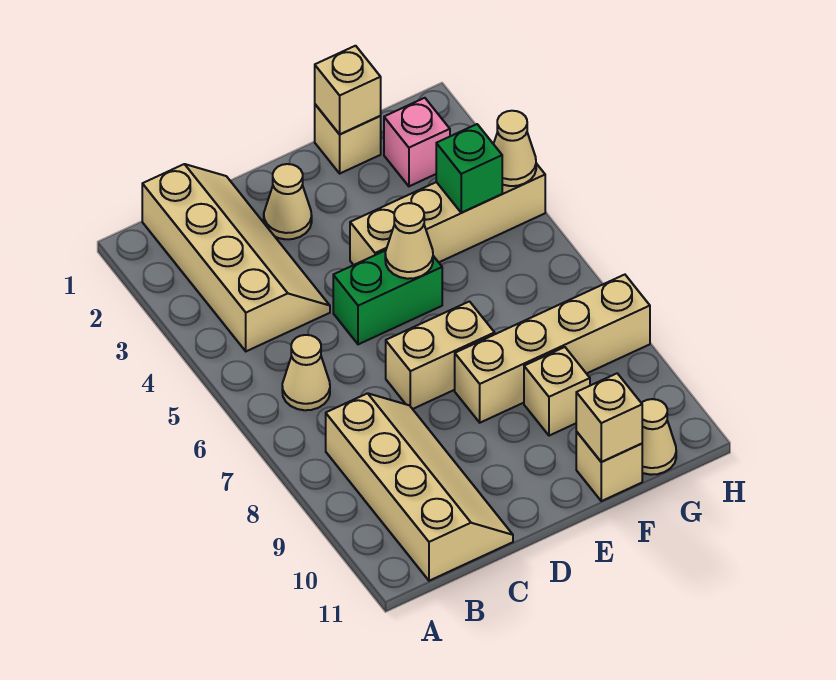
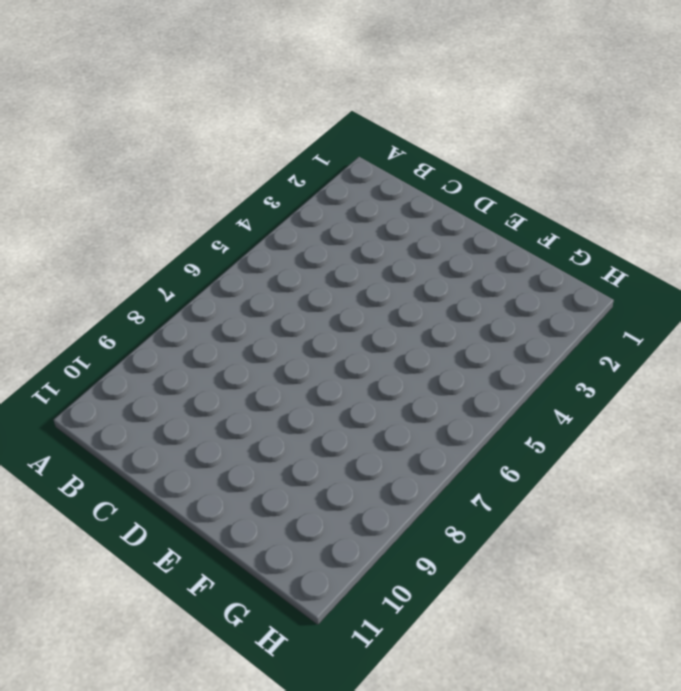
none -> tan 2x4 slope [142,164,330,351]
none -> tan 1x1 cone [282,335,330,410]
none -> tan 2x4 slope [326,393,513,581]

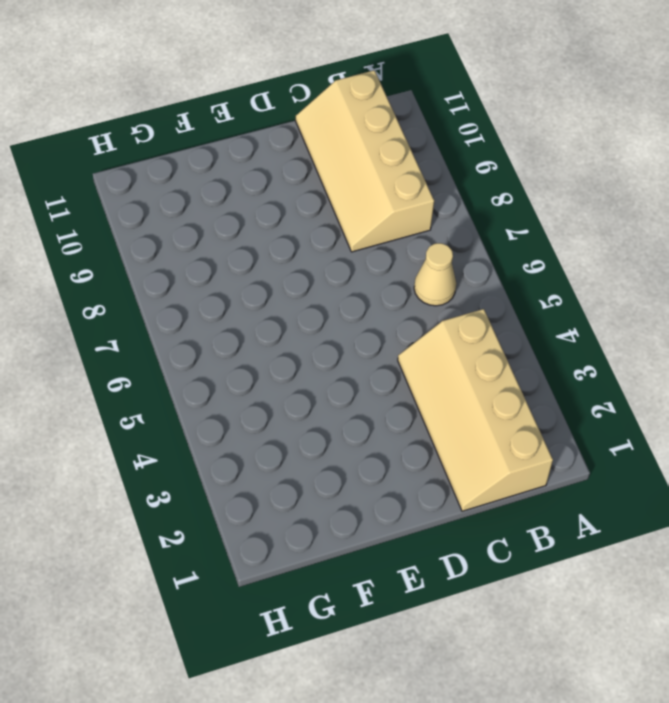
none -> tan 1x1 cone [264,164,312,239]
none -> green 1x2 brick [333,250,442,344]
none -> tan 1x2 brick [386,301,495,409]

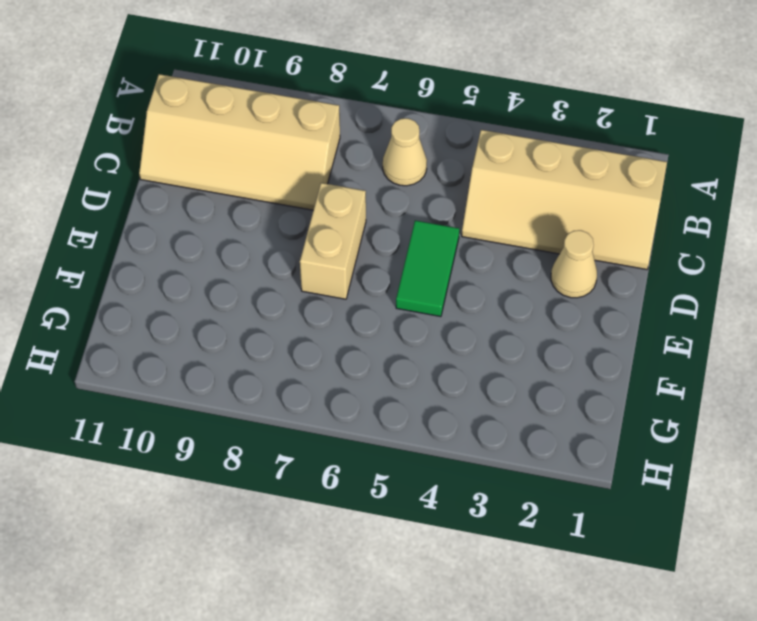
green 1x2 tile [396,220,459,317] -> green 1x2 brick [333,250,442,344]
none -> tan 1x4 brick [350,164,545,265]
none -> tan 1x4 brick [455,275,650,423]
none -> tan 1x1 brick [315,104,381,173]

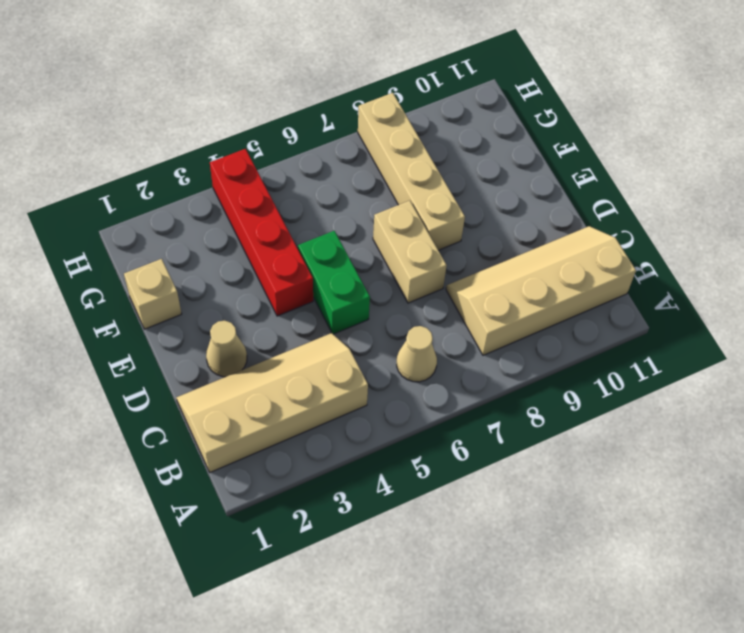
red 1x4 brick [210,149,313,316] -> tan 1x4 brick [350,164,545,265]
none -> tan 1x1 brick [524,347,590,436]
none -> tan 1x1 brick [576,432,642,501]
none -> pink 1x1 brick [384,98,450,186]

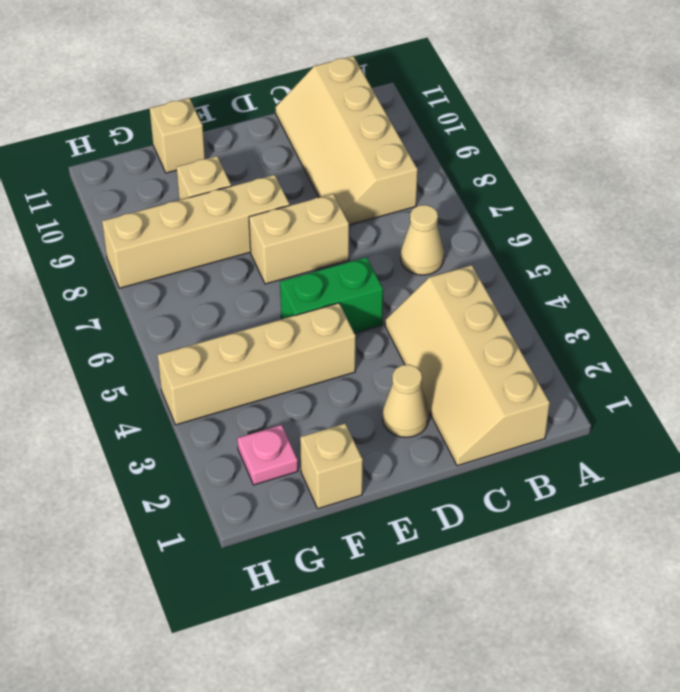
pink 1x1 plate [237,425,298,485] -> pink 1x1 brick [384,98,450,186]
none -> tan 1x1 cone [642,399,676,475]
none -> tan 1x1 cone [385,203,433,279]
none -> tan 1x1 brick [315,46,381,134]

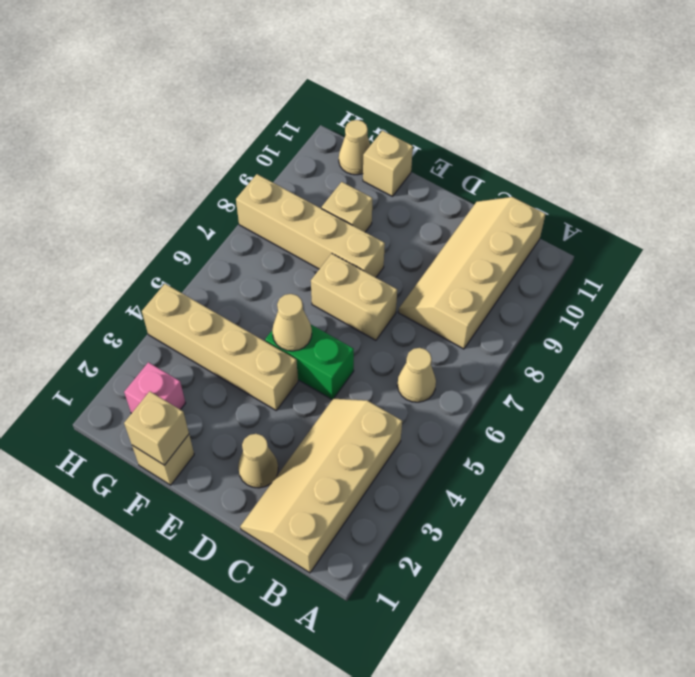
none -> tan 1x1 brick [576,373,642,462]
none -> green 1x1 brick [436,124,502,213]
none -> tan 1x1 cone [494,111,536,186]

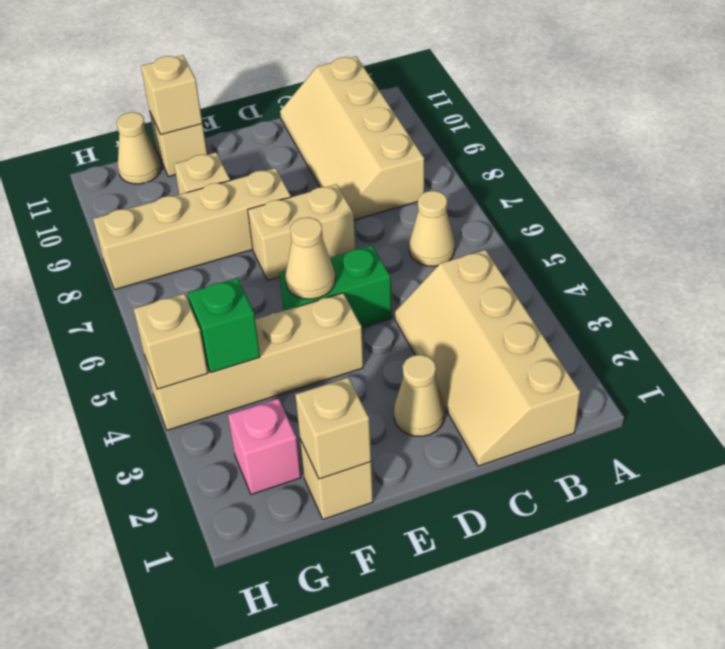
tan 1x1 brick [134,294,208,389] -> tan 1x1 cone [494,111,536,186]

